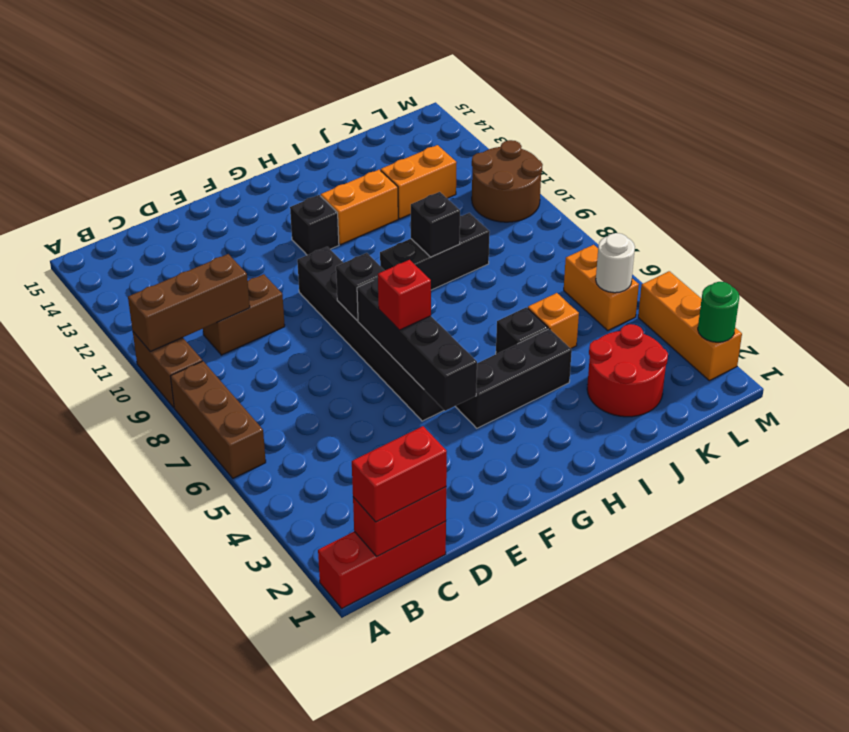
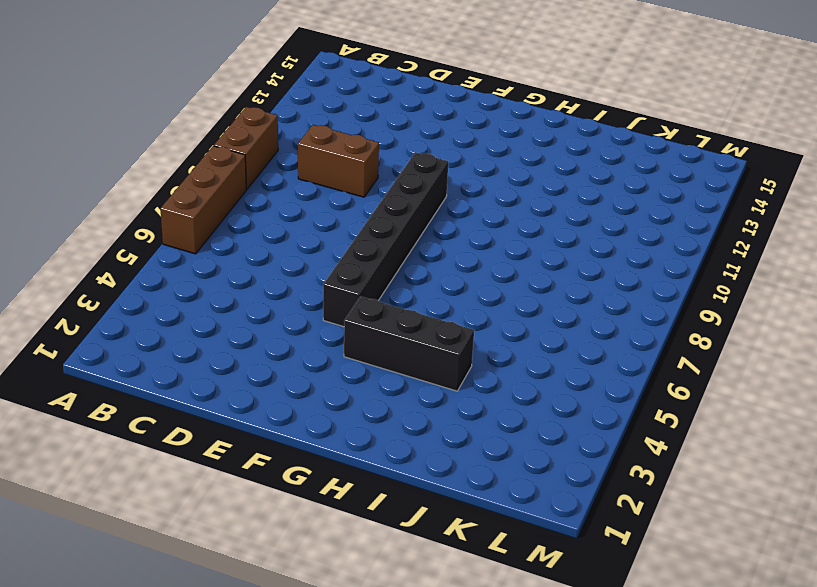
none -> red 1x3 brick [318,521,446,608]
none -> black 1x1 brick [290,195,339,255]
none -> black 1x3 brick [380,213,490,290]

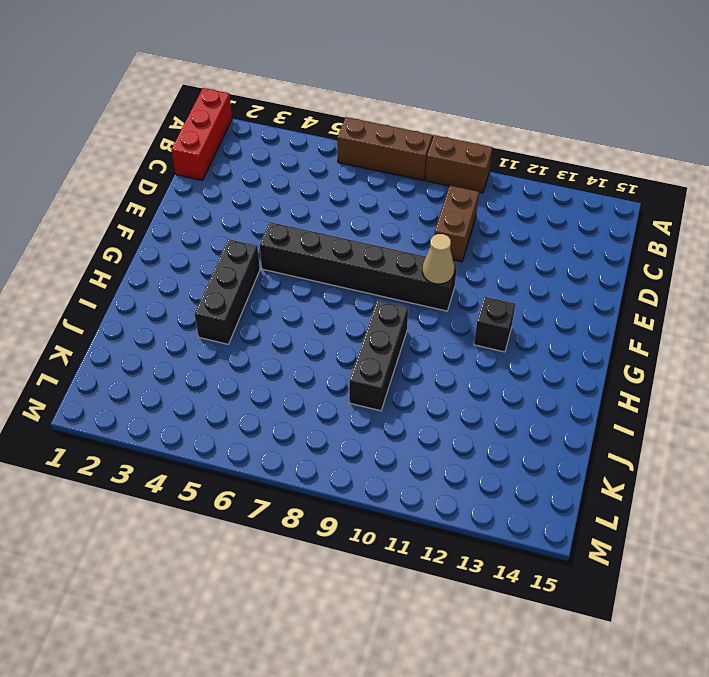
tan 1x1 cone [422,234,454,284] -> none
none -> orange 1x2 brick [321,170,398,245]
none -> black 1x1 brick [496,307,548,354]
none -> red 2x2 round brick [587,324,668,417]

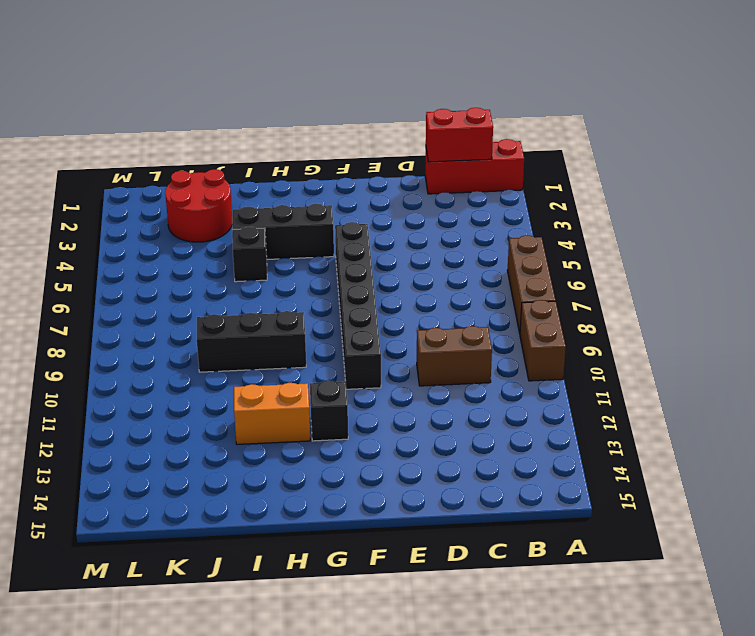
none -> orange 1x1 brick [528,293,579,348]
none -> orange 1x2 brick [381,145,457,219]
none -> orange 1x2 brick [564,245,639,330]

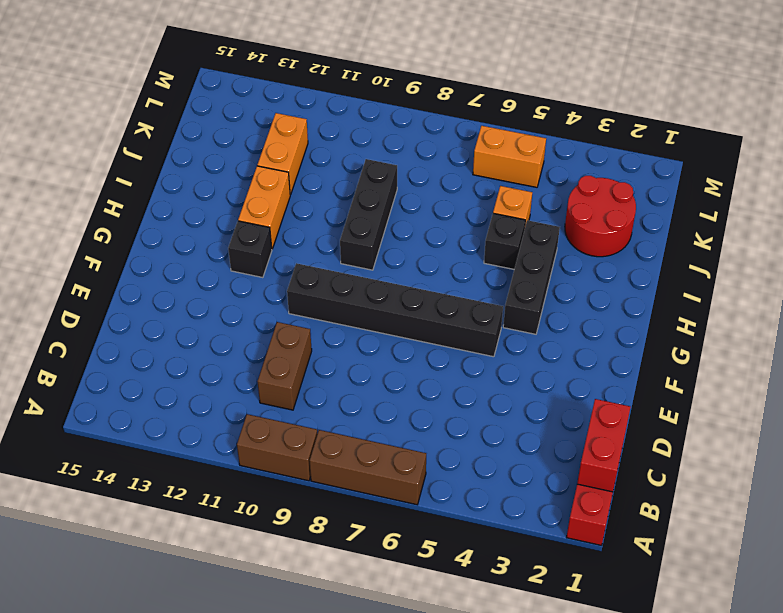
none -> brown 2x2 round brick [472,140,543,222]
none -> orange 1x3 brick [638,271,742,381]
none -> brown 1x3 brick [128,254,250,352]

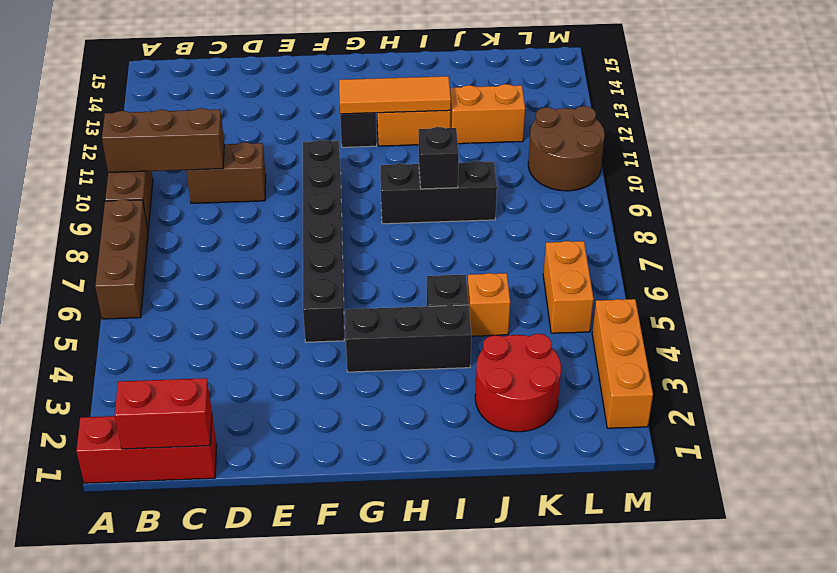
orange 1x3 tile [339,76,451,114] -> none
none -> black 1x4 brick [357,278,477,411]
none -> black 1x1 brick [336,253,385,321]
none -> white 1x1 round brick [596,233,635,293]

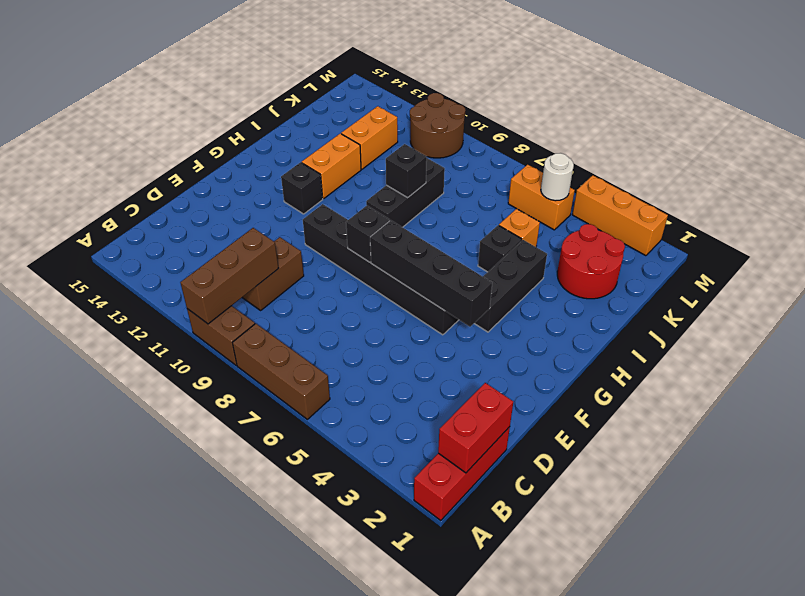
none -> green 1x1 round brick [698,282,739,342]
none -> red 1x2 brick [352,426,447,522]
none -> red 1x1 brick [378,260,431,330]

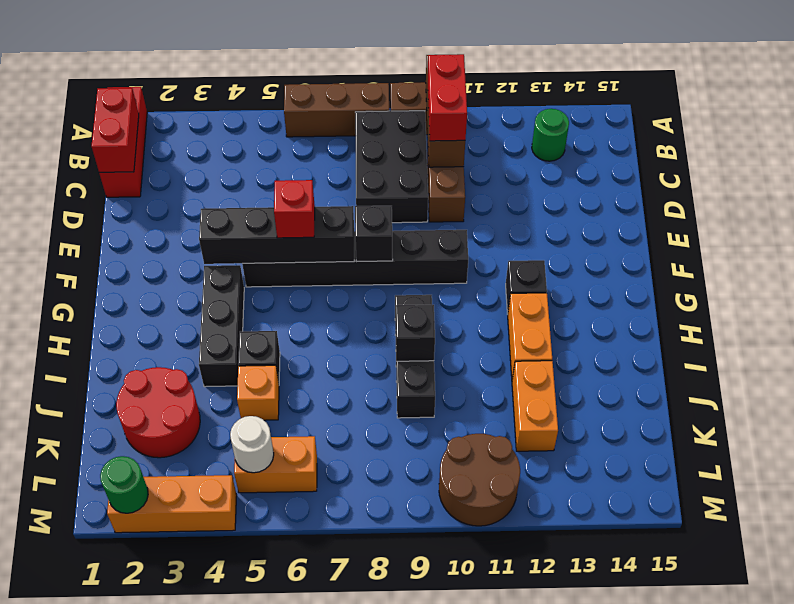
black 2x3 brick [355,111,428,223] -> none
red 1x2 brick [428,54,467,141] -> red 1x2 brick moved to [352,426,447,522]
green 1x1 round brick [532,109,569,161] -> none

